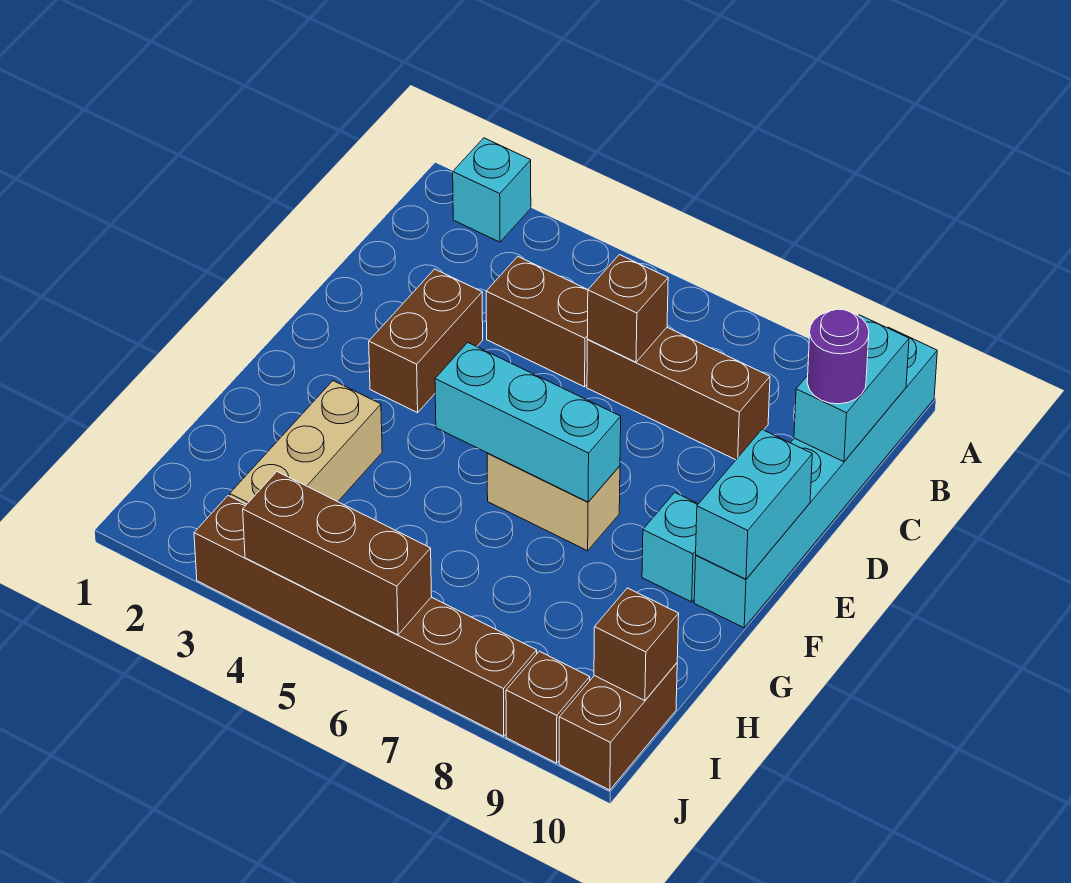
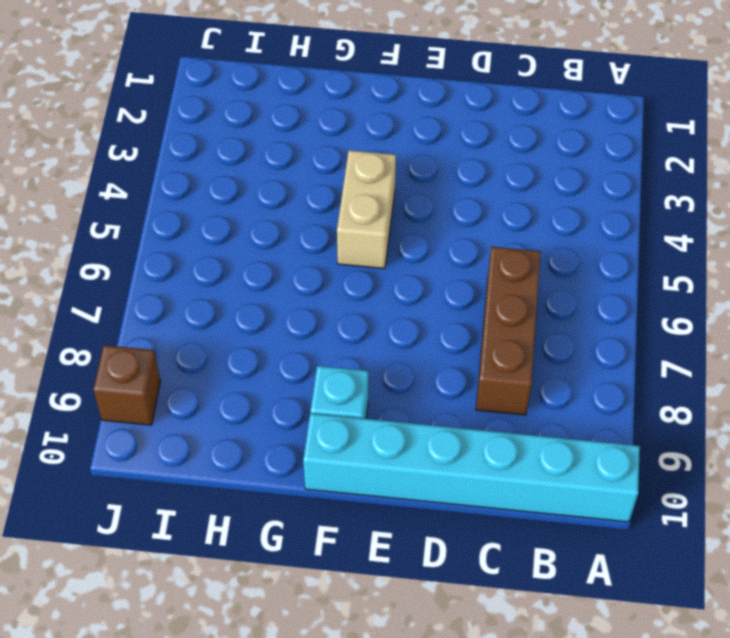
tan 1x2 brick [337,150,396,269] -> tan 1x2 brick moved to [487,453,620,551]
none -> cyan 1x1 brick [453,138,531,242]
none -> brown 1x2 brick [486,257,588,387]
none -> brown 1x2 brick [369,269,483,413]

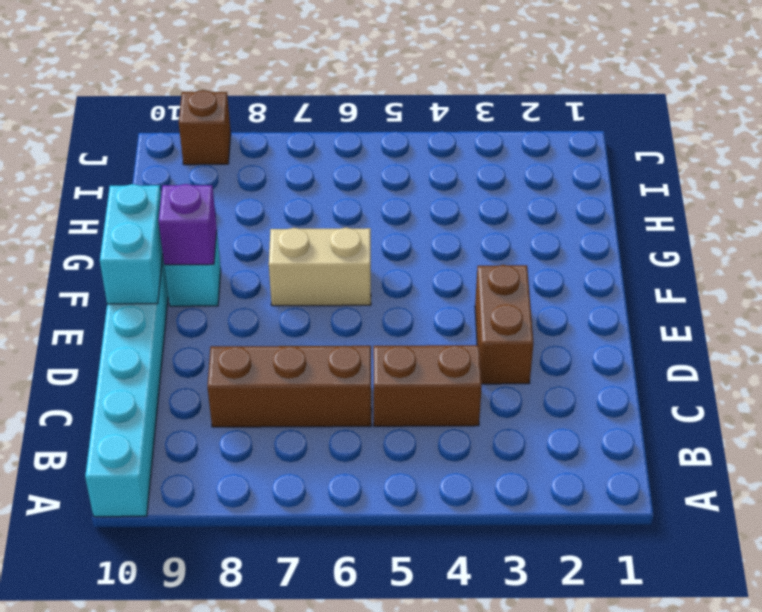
purple 1x1 brick [159,184,217,265] -> none
none -> cyan 1x1 brick [453,138,531,242]
none -> tan 1x3 brick [230,381,382,505]
none -> brown 1x2 brick [559,663,677,790]

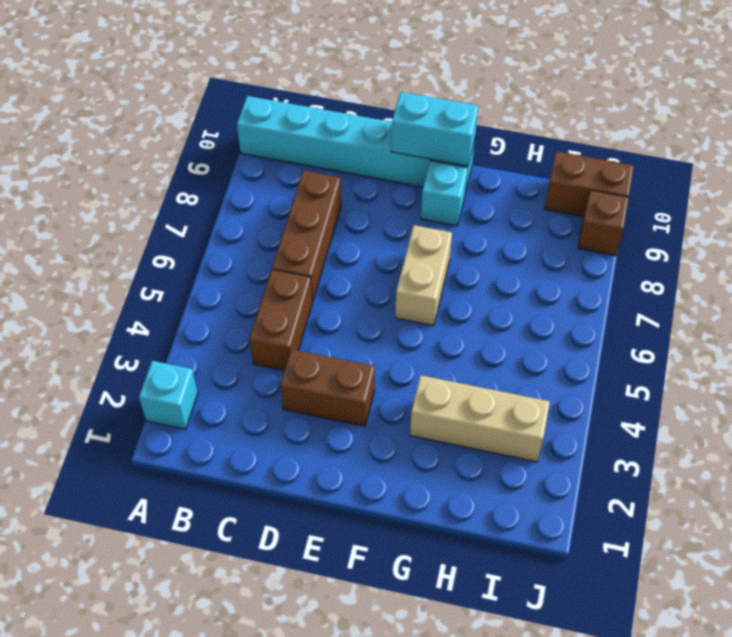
none -> brown 1x6 brick [194,496,537,736]
none -> cyan 1x2 brick [794,315,909,462]
none -> brown 1x1 brick [587,255,668,362]

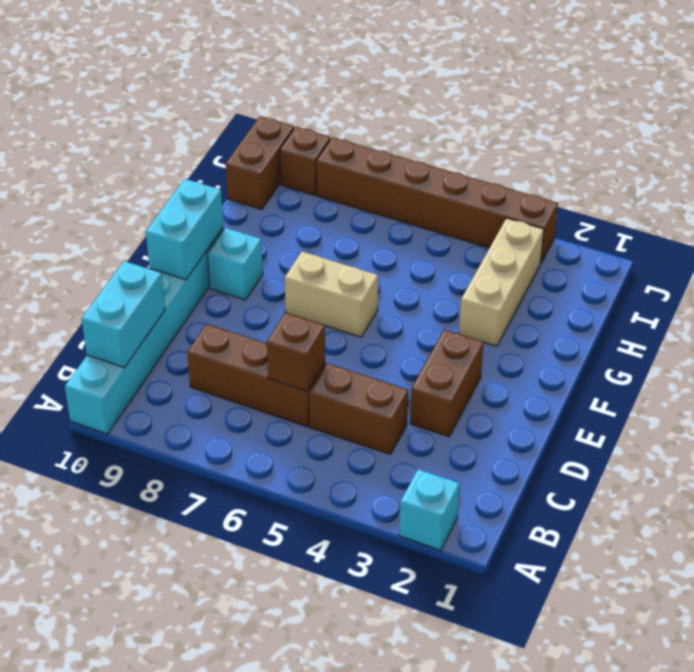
none -> cyan 1x3 brick [435,343,621,502]
none -> brown 1x1 brick [594,588,679,701]
none -> brown 1x3 brick [243,472,432,635]

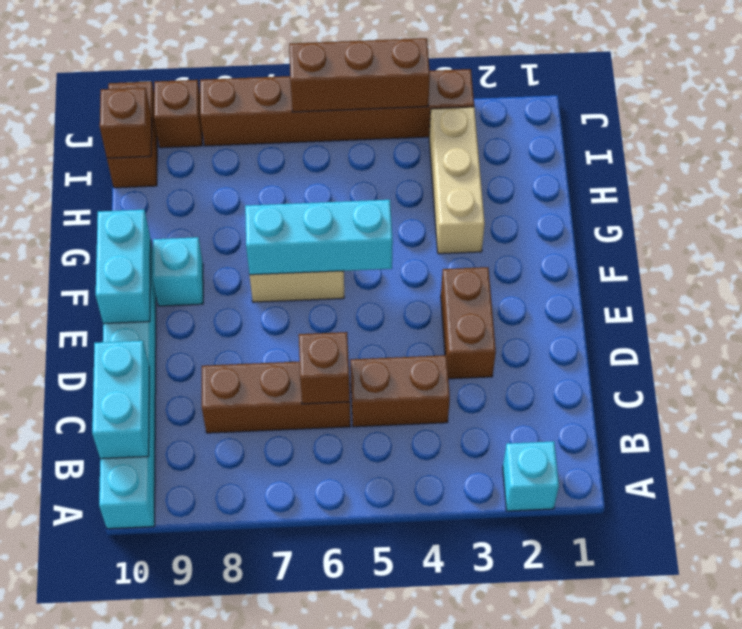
none -> purple 1x1 round brick [807,309,869,404]

